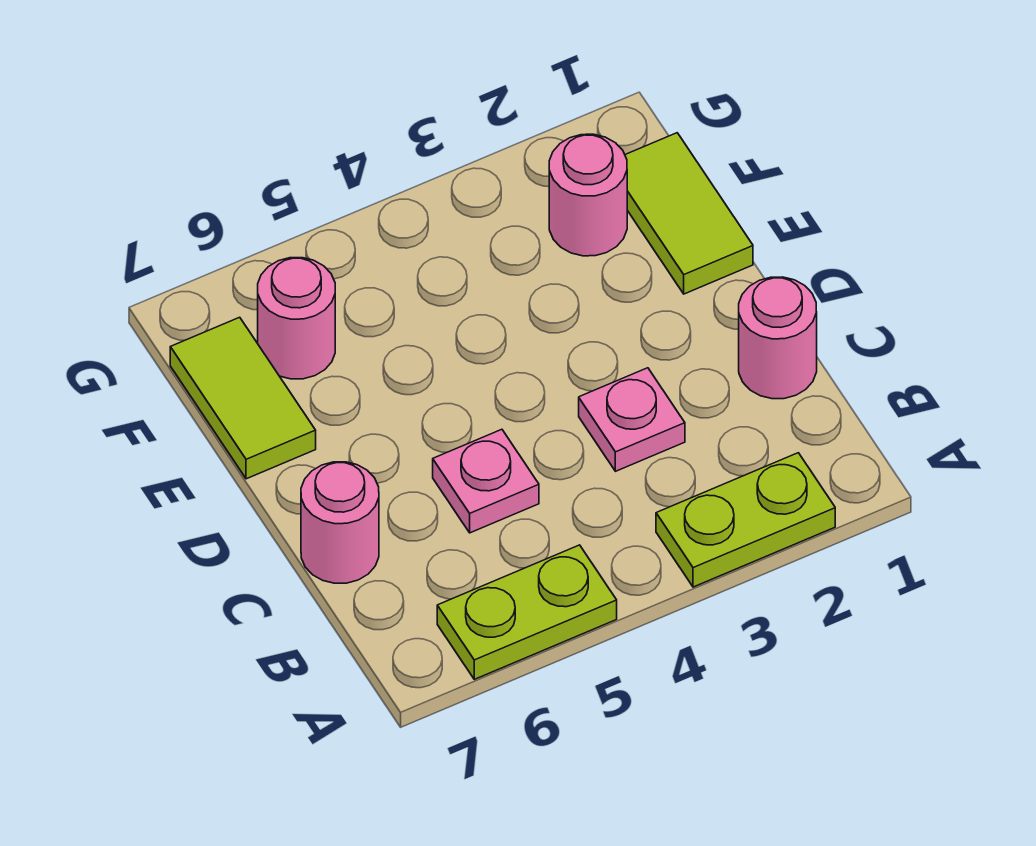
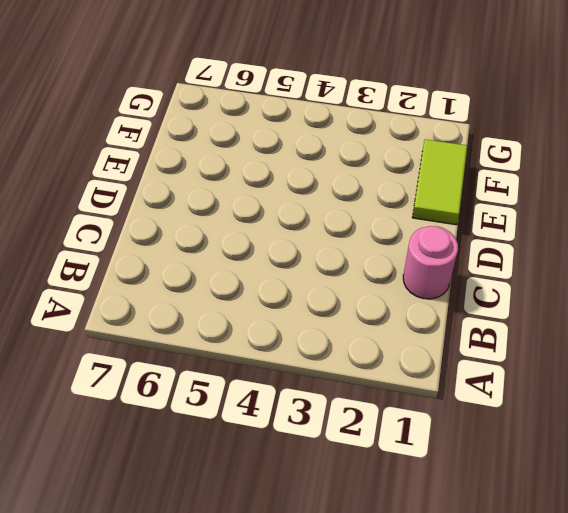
none -> lime 1x2 plate [656,453,835,587]
none -> lime 1x2 plate [437,545,617,679]

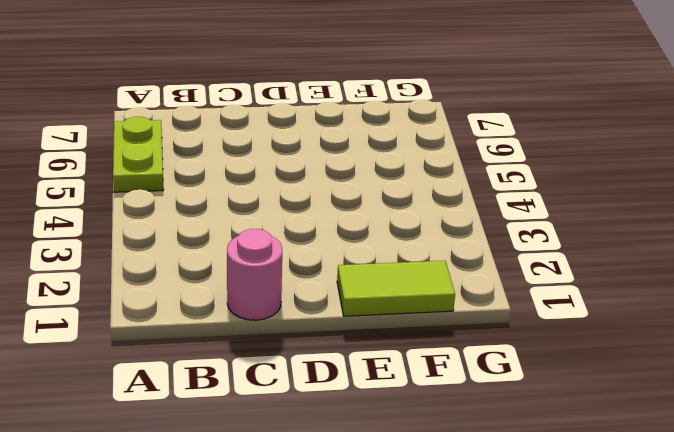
none -> lime 1x2 plate [656,453,835,587]
none -> pink 1x1 plate [579,368,685,471]

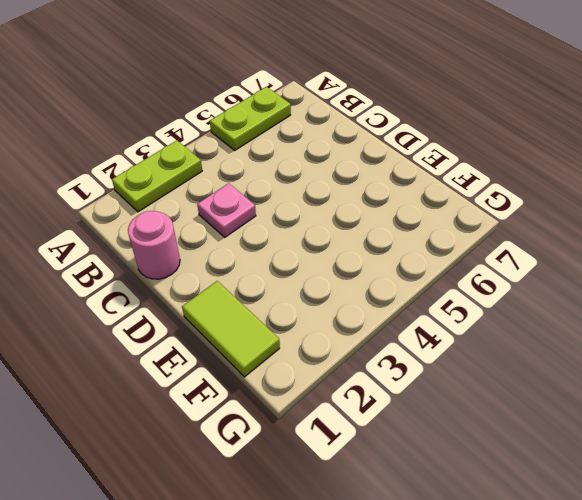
none -> pink 1x1 plate [433,429,539,533]
none -> pink 1x1 round brick [301,462,379,583]

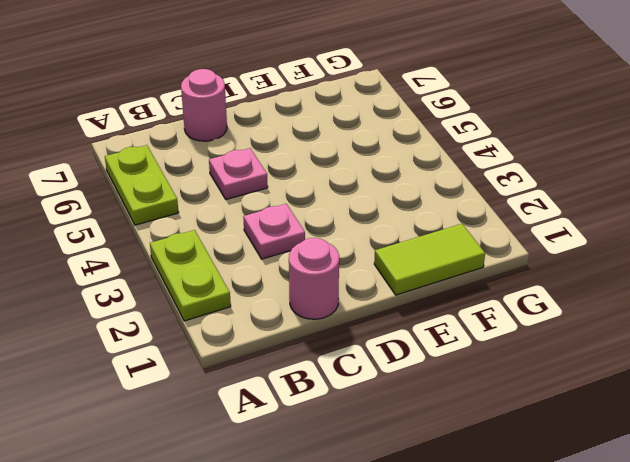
none -> lime 1x2 tile [170,317,316,479]
none -> pink 1x1 round brick [549,134,627,256]

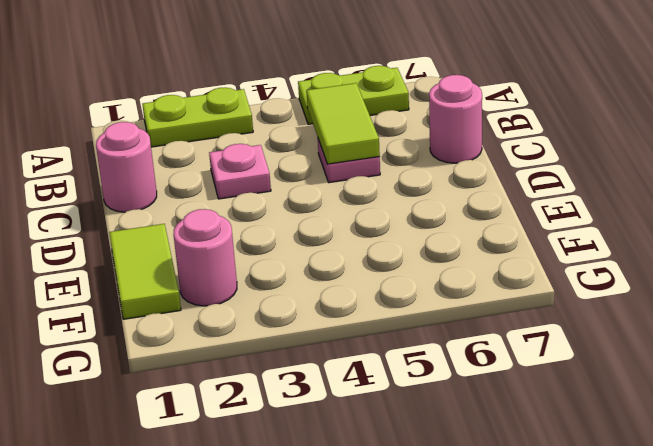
lime 1x2 tile [306,83,380,164] -> lime 1x2 tile moved to [170,317,316,479]
none -> pink 1x1 round brick [258,258,335,379]

